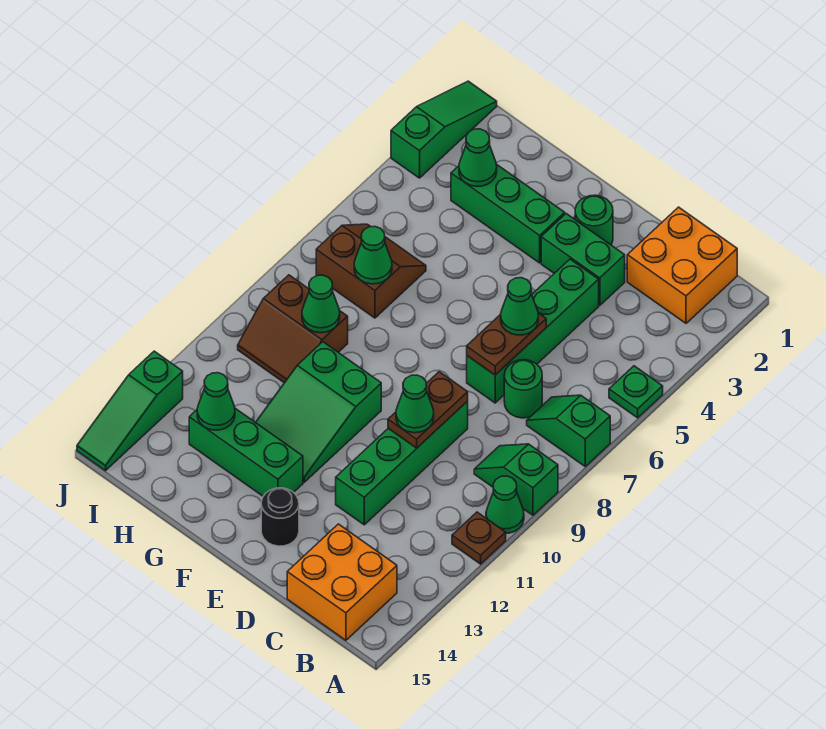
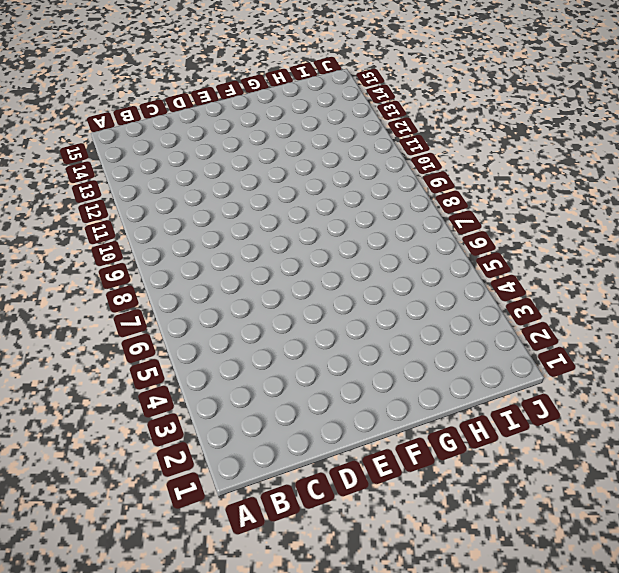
none -> green 1x1 plate [609,366,663,418]
none -> green 1x2 slope [527,395,610,466]
none -> green 1x2 slope [474,444,558,515]

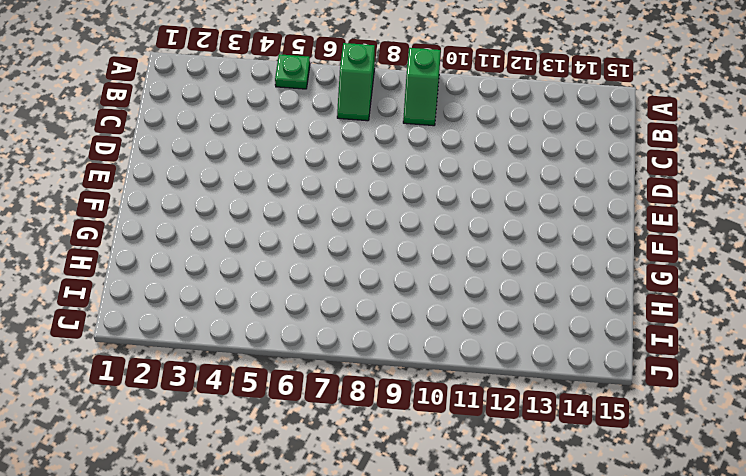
none -> green 1x1 cone [486,476,524,533]
none -> brown 1x1 plate [452,512,506,564]
none -> orange 2x2 brick [627,207,737,323]

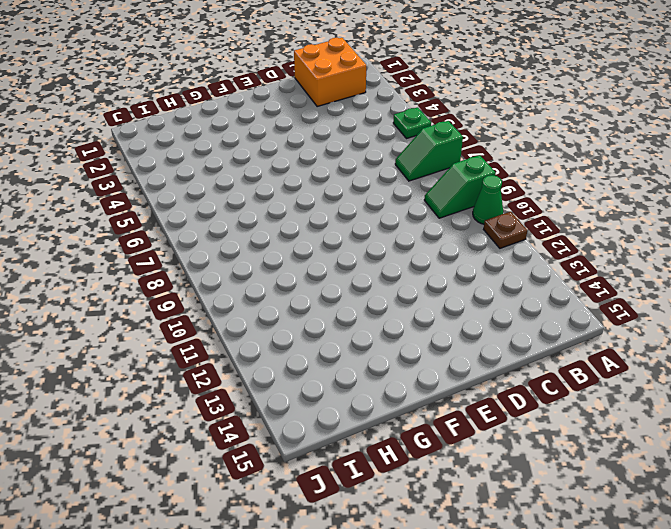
none -> orange 2x2 brick [287,524,397,640]
none -> green 1x1 round brick [504,360,542,418]
none -> green 1x2 brick [541,214,625,305]

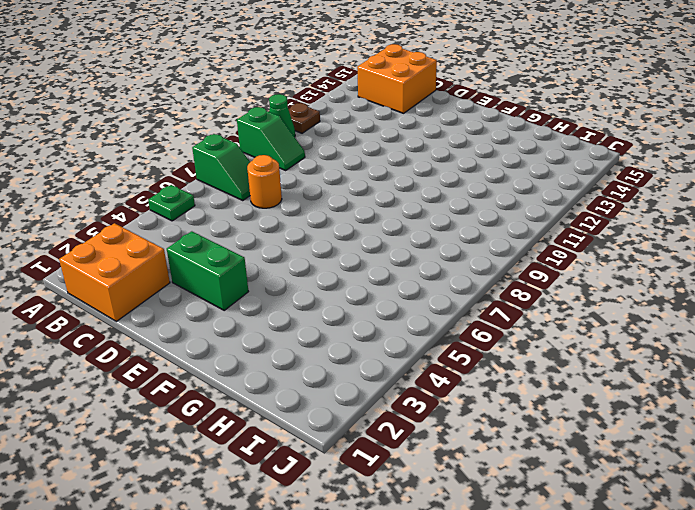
orange 1x1 round brick [247,155,282,208] -> green 1x1 round brick [504,360,542,418]
none -> green 1x4 brick [467,259,599,403]
none -> green 1x4 brick [336,401,468,525]
none -> green 1x1 round brick [575,195,613,245]

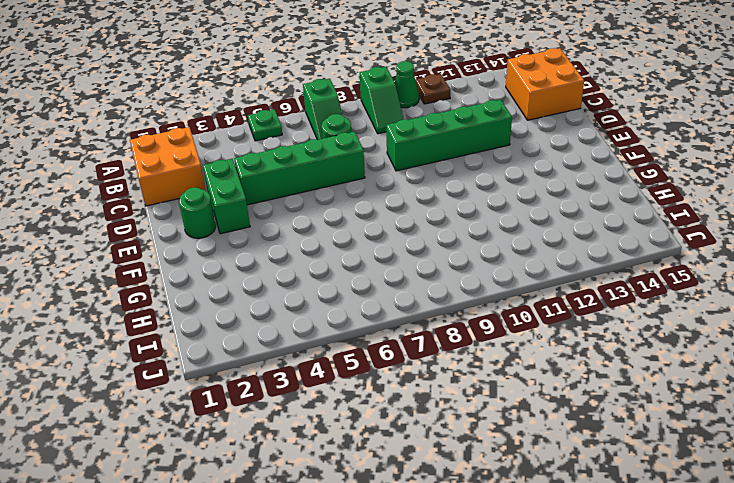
none -> black 1x1 round brick [261,488,299,546]
none -> green 1x3 brick [451,164,565,263]
none -> green 2x3 slope [256,342,381,482]

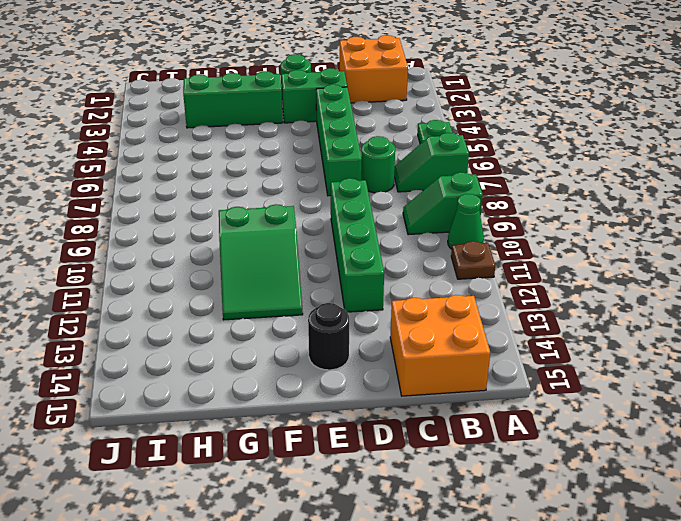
none -> green 1x3 brick [189,408,303,496]
none -> brown 2x2 slope [316,224,426,318]
none -> brown 2x2 slope [238,275,348,383]

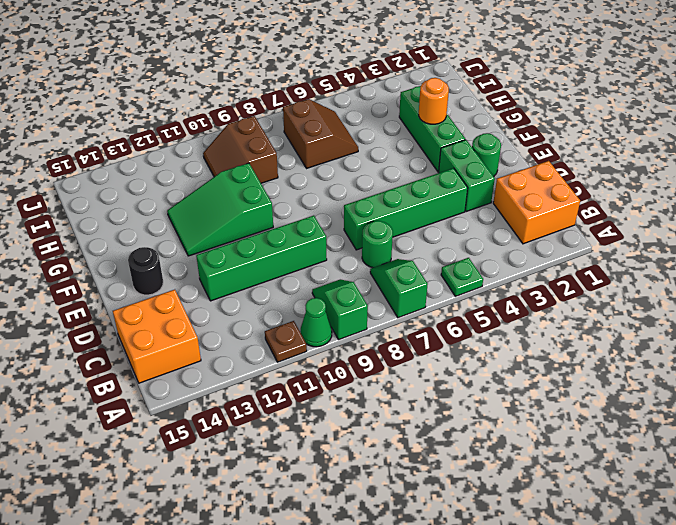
orange 1x1 round brick [419,78,449,124] -> none
none -> green 1x3 brick [189,408,303,496]
none -> green 1x3 slope [391,81,497,178]
none -> green 1x3 slope [77,351,183,471]

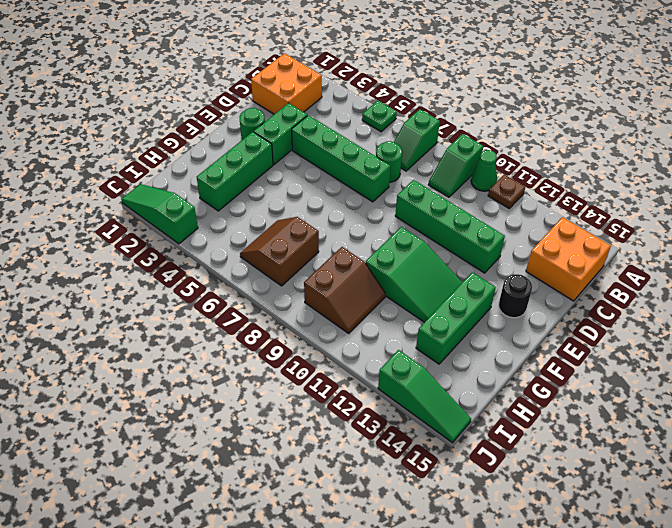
none -> brown 1x2 plate [467,313,546,375]
none -> brown 1x2 plate [388,372,468,448]
none -> green 1x1 cone [459,129,497,186]

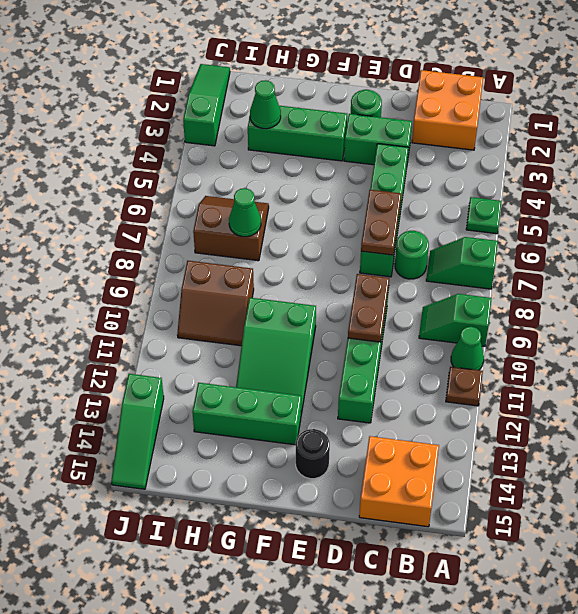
none -> green 1x1 cone [302,275,340,333]
none -> green 1x1 cone [197,373,235,430]
none -> green 1x1 cone [501,278,538,335]

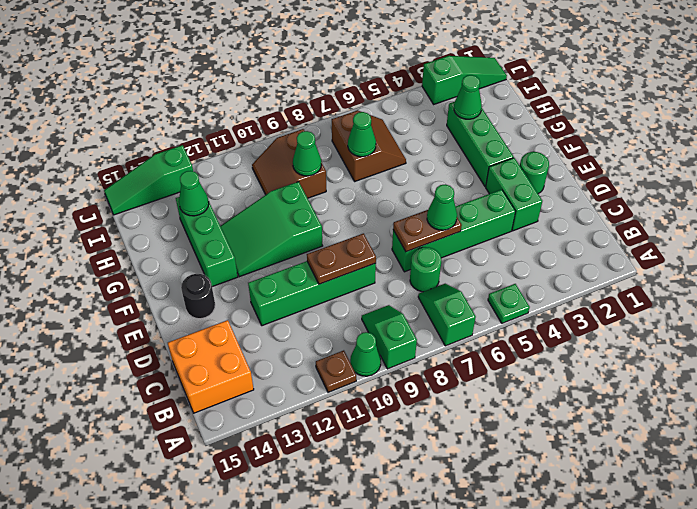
none -> orange 2x2 brick [627,207,737,323]
none -> green 1x1 cone [396,375,434,433]

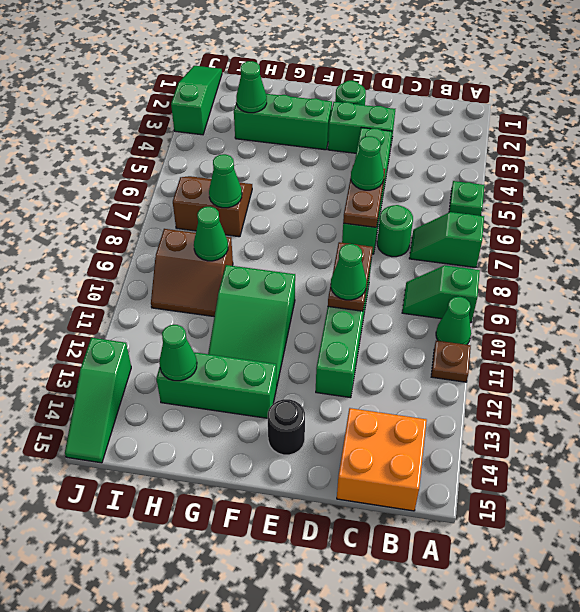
none -> orange 2x2 brick [627,207,737,323]

